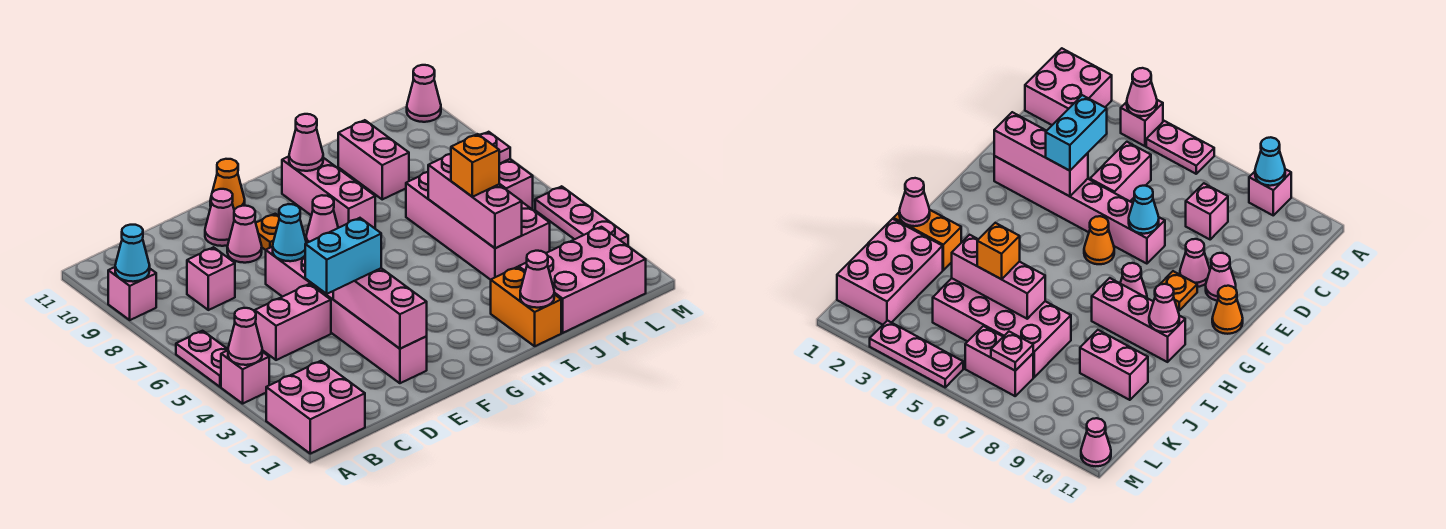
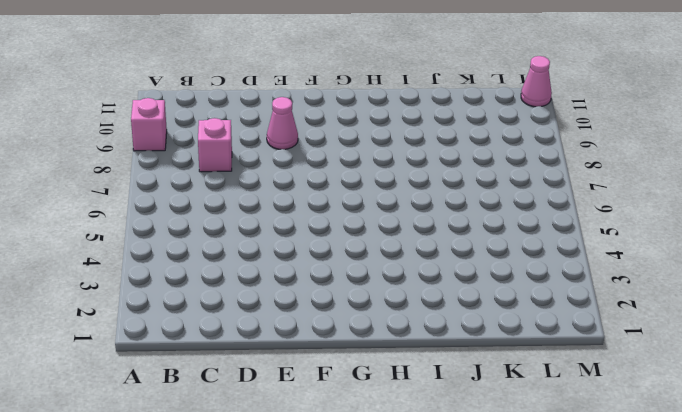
none -> pink 2x2 brick [266,361,365,454]
none -> pink 1x1 brick [221,350,269,404]
none -> pink 1x2 plate [176,331,228,387]
none -> pink 1x2 brick [255,284,331,360]

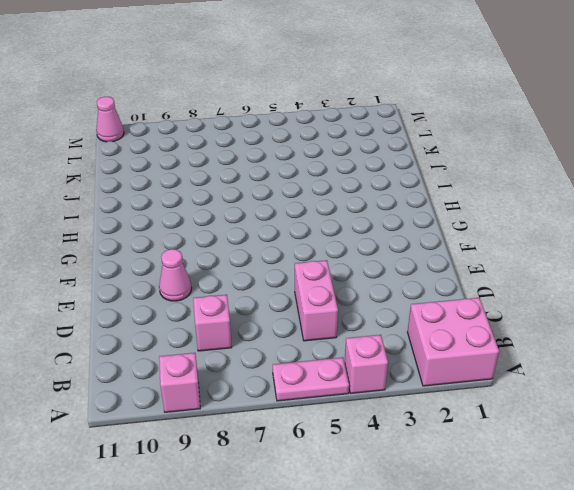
none -> pink 1x6 brick [266,247,427,383]
none -> pink 1x1 cone [205,189,234,246]
none -> orange 1x1 cone [1084,216,1114,264]
none -> orange 1x1 plate [256,214,279,250]

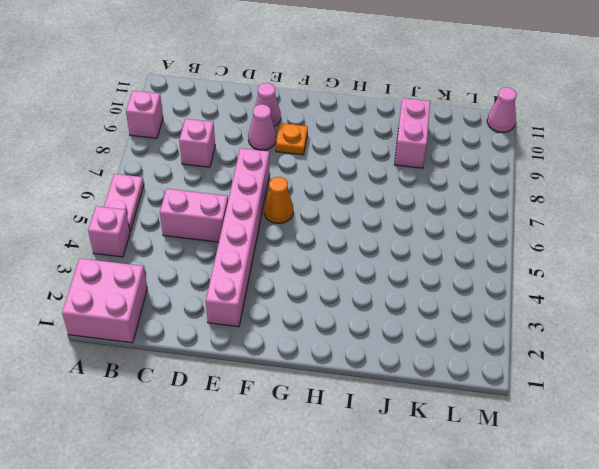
none -> orange 1x1 cone [210,159,245,210]
none -> pink 1x1 cone [306,195,338,243]
none -> pink 1x3 brick [282,157,375,228]
none -> orange 1x2 brick [491,267,561,346]

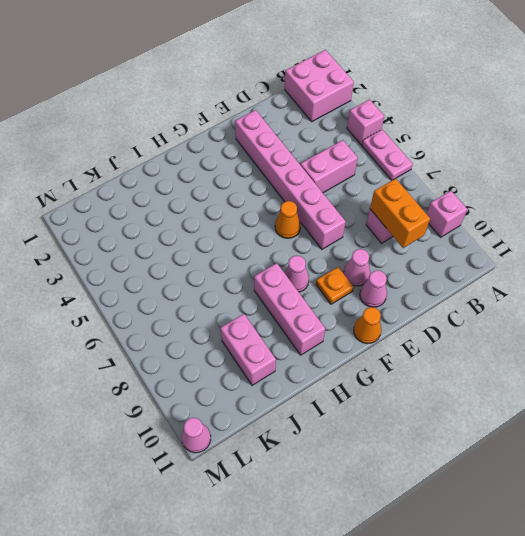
orange 1x2 brick [370,179,430,248] -> orange 1x2 brick moved to [491,267,561,346]
none -> pink 2x3 brick [519,227,646,333]
none -> pink 2x4 brick [406,172,550,280]
none -> pink 1x2 brick [499,159,533,210]
none -> pink 1x3 plate [535,186,628,246]

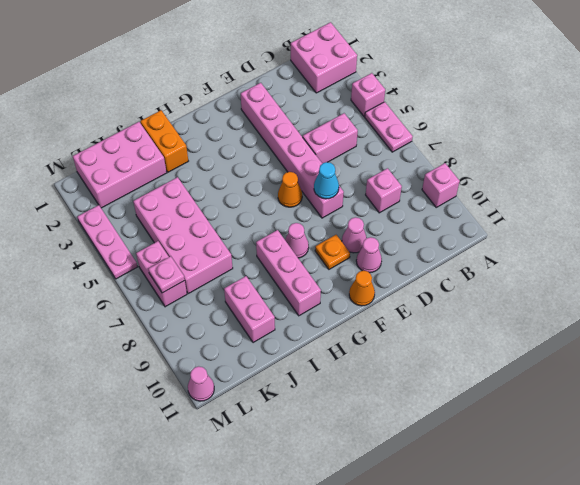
none -> pink 1x1 cone [228,308,262,365]
none -> cyan 1x1 cone [115,225,150,282]
none -> pink 1x3 brick [333,268,427,349]
none -> pink 1x1 cone [289,114,323,171]

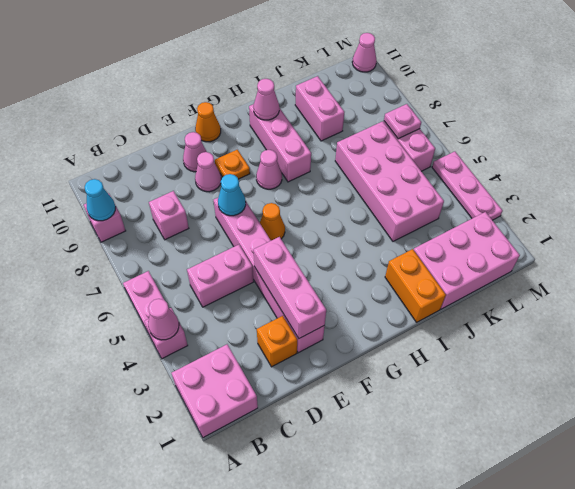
orange 1x1 brick [257,316,297,367] -> orange 1x1 brick moved to [451,134,499,197]
none -> pink 1x1 cone [520,251,554,308]
none -> pink 1x3 brick [428,154,522,248]
none -> cyan 1x2 brick [305,218,381,294]

